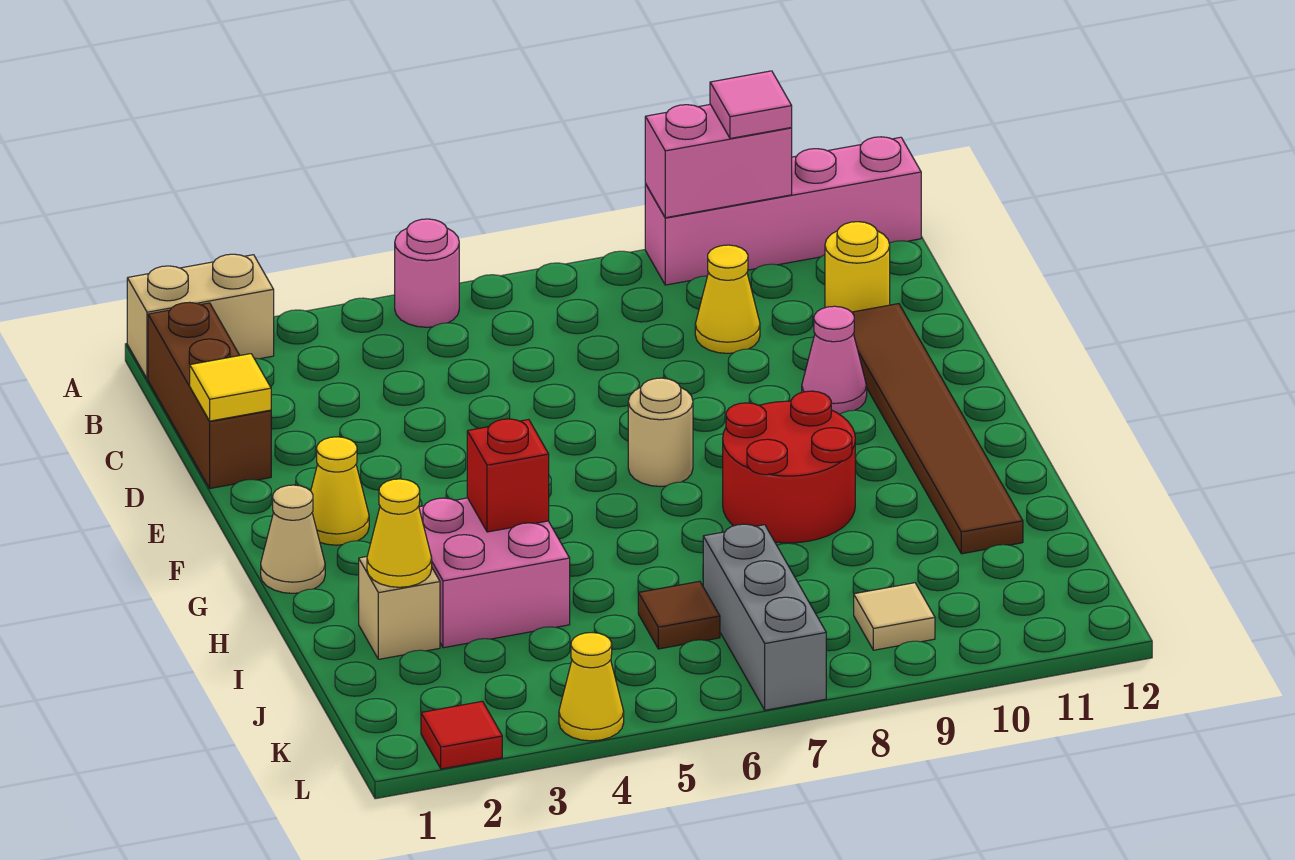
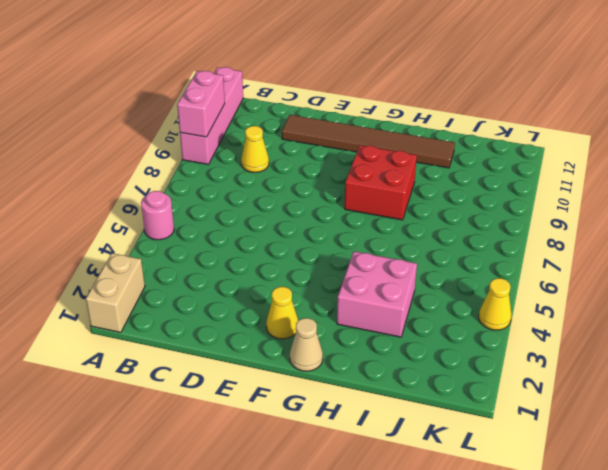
red 2x2 brick [345,145,417,220] -> red 2x2 round brick [723,391,855,543]
none -> brown 1x3 brick [148,302,271,488]
none -> yellow 1x1 round brick [825,222,890,312]
none -> pink 1x1 cone [802,306,867,414]

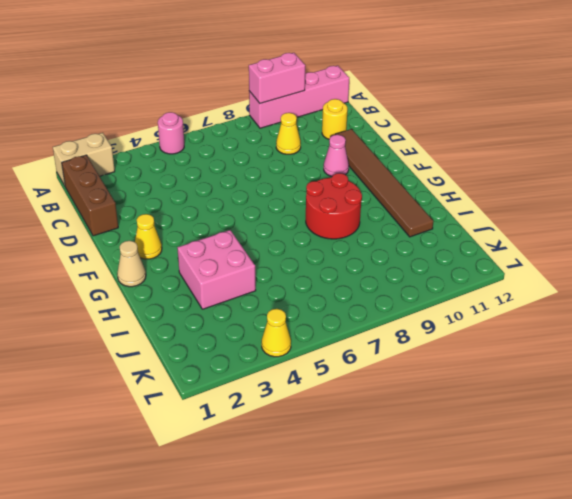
none -> tan 1x1 round brick [628,378,693,487]
none -> tan 1x1 brick [358,557,440,659]
none -> brown 1x1 tile [638,581,720,649]

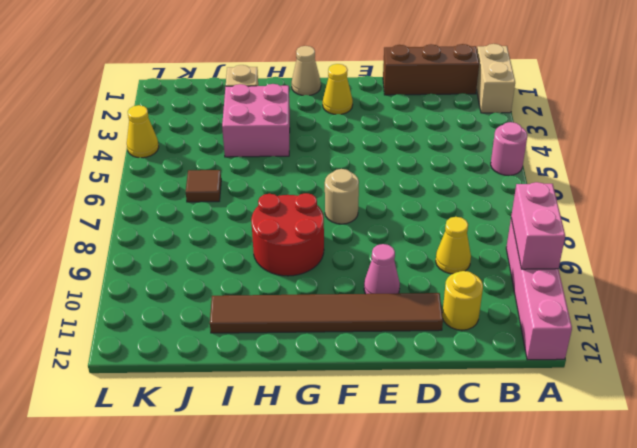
none -> grey 1x3 brick [703,524,826,710]
none -> tan 1x1 tile [854,583,935,650]
none -> red 1x1 tile [421,701,502,769]

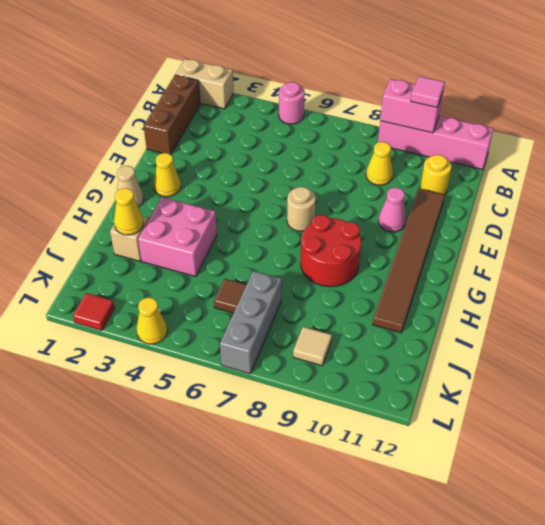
none -> yellow 1x1 tile [190,354,271,421]
none -> red 1x1 brick [467,419,549,532]

